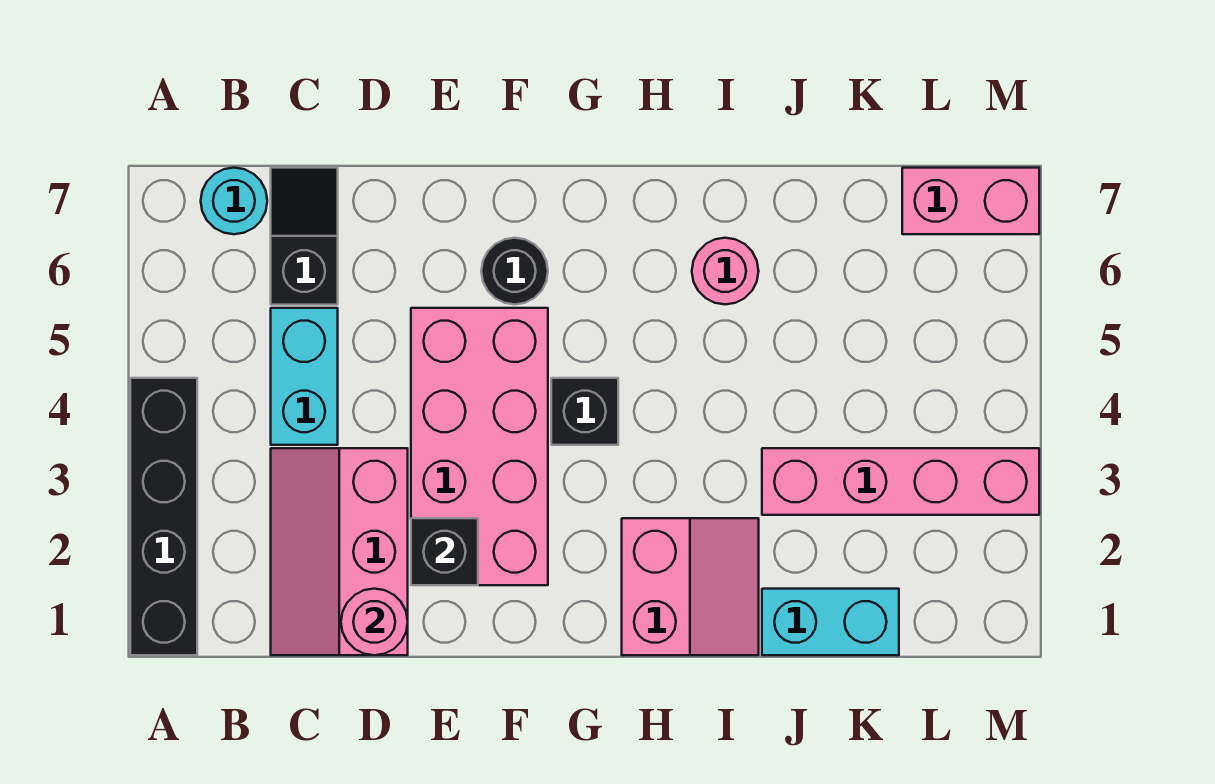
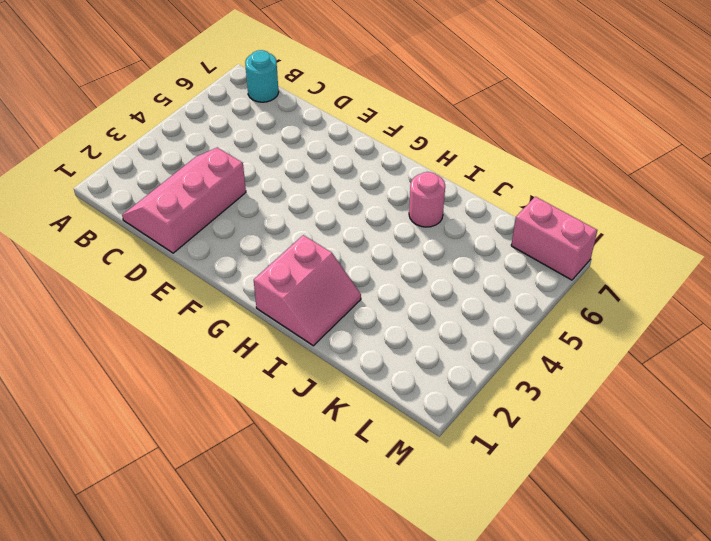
none -> black 1x4 brick [130,378,197,655]
none -> cyan 1x2 brick [271,308,338,445]
none -> black 1x2 slope [271,168,338,305]

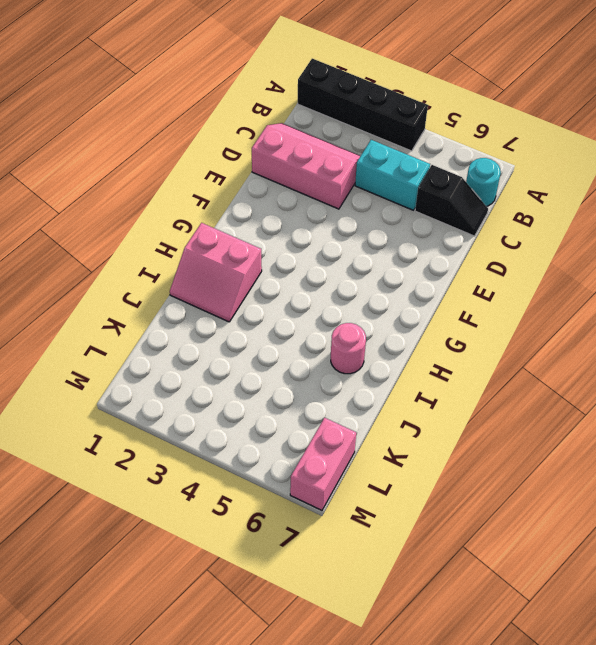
none -> pink 2x4 brick [411,308,548,585]
none -> black 1x1 round brick [481,238,548,305]
none -> black 1x1 brick [551,378,618,445]

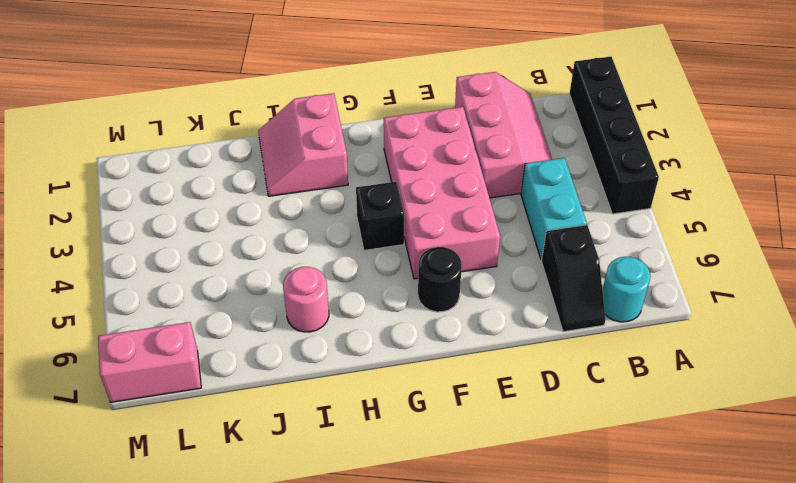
none -> cyan 1x2 brick [762,589,899,655]
none -> pink 1x4 brick [762,448,1039,515]
none -> pink 1x1 round brick [341,589,408,655]

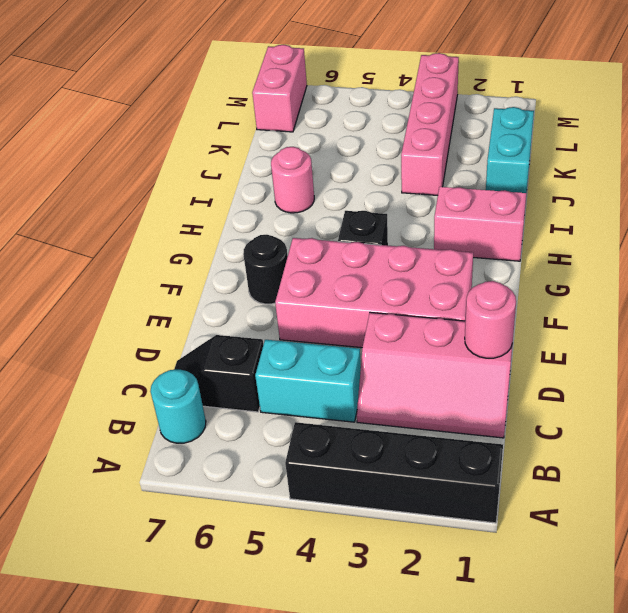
none -> black 1x1 brick [411,518,478,585]

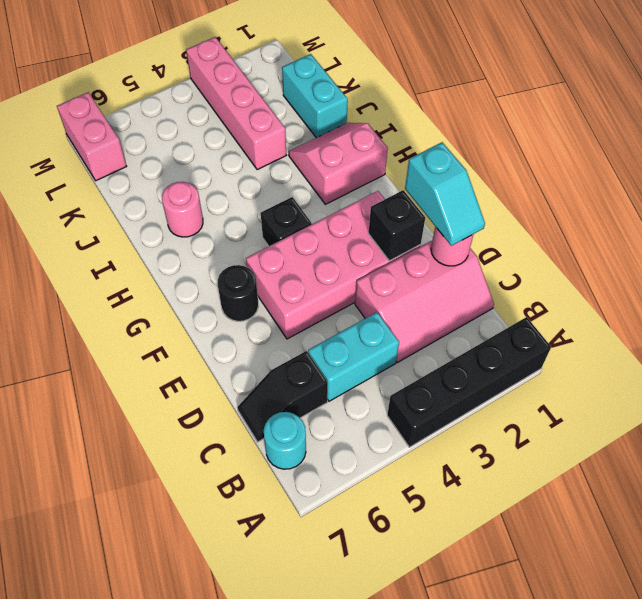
cyan 1x2 slope [405,142,485,246] -> none

